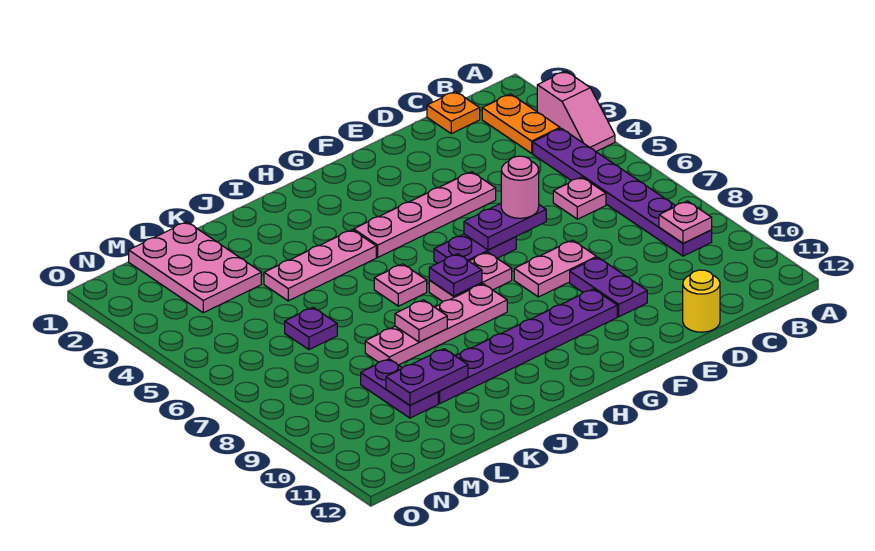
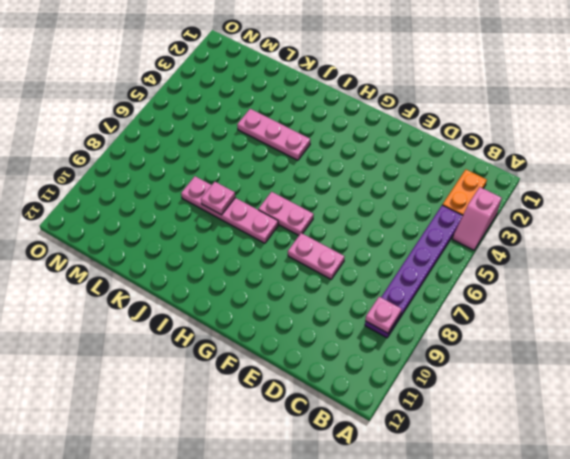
none -> orange 1x1 plate [427,91,480,133]
none -> pink 1x1 plate [553,177,606,219]
none -> yellow 1x1 round brick [683,270,720,332]

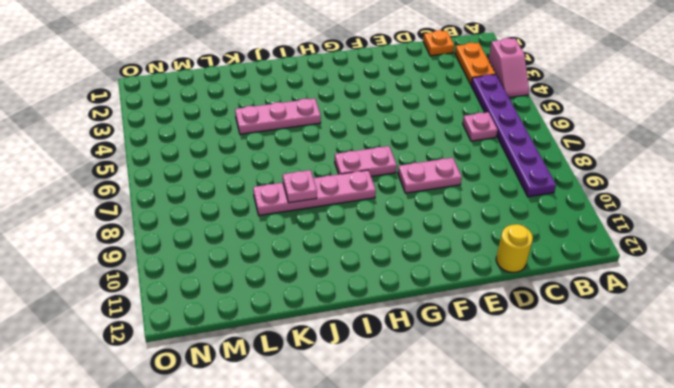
none -> pink 1x4 plate [354,172,496,257]
none -> purple 1x2 plate [570,257,647,317]
none -> purple 1x2 plate [434,234,516,263]

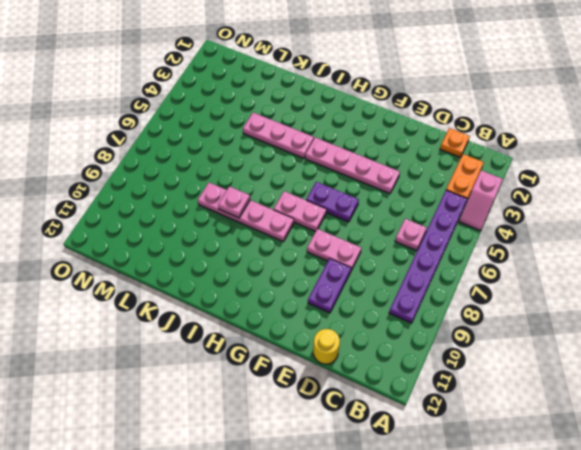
none -> purple 1x6 plate [438,289,617,403]
none -> pink 1x1 plate [374,264,427,306]
none -> pink 2x3 plate [129,222,261,313]

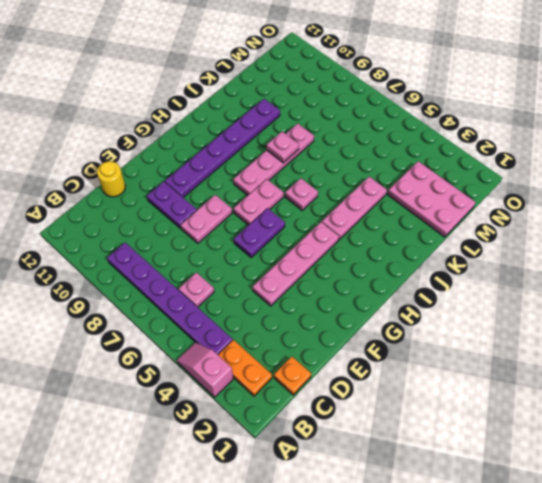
none -> purple 1x1 plate [285,307,337,350]
none -> purple 1x2 plate [361,359,438,418]
none -> pink 1x1 plate [659,201,712,243]

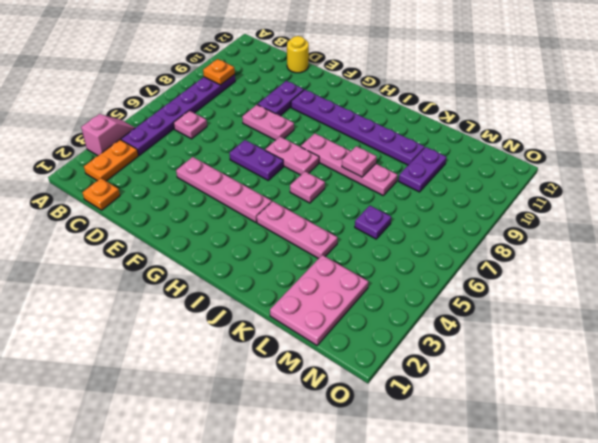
orange 1x1 plate [203,59,235,85] -> pink 1x1 plate [659,201,712,243]
none -> purple 1x2 plate [464,204,546,250]
none -> purple 1x1 plate [429,254,482,296]
none -> purple 1x2 plate [386,349,468,405]

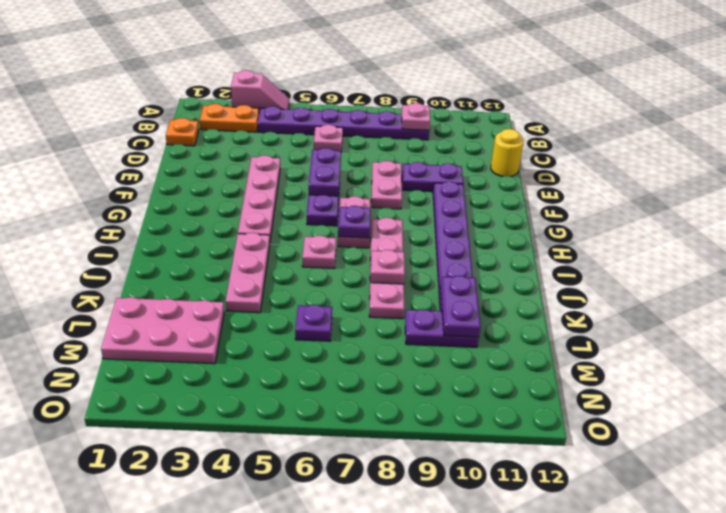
none -> pink 1x1 round brick [501,156,539,218]

